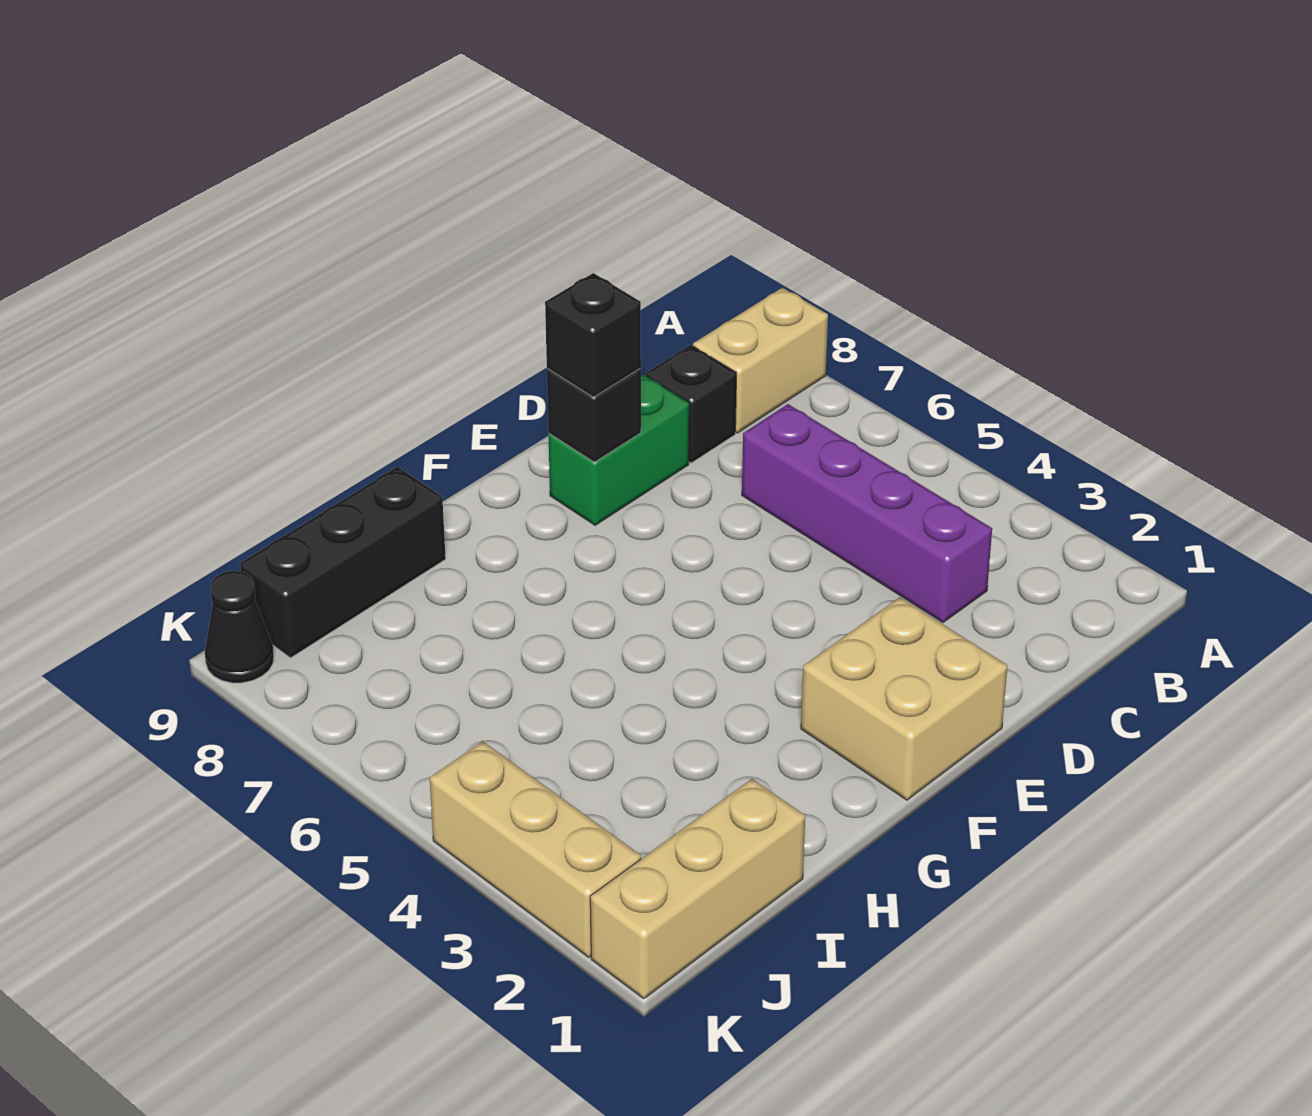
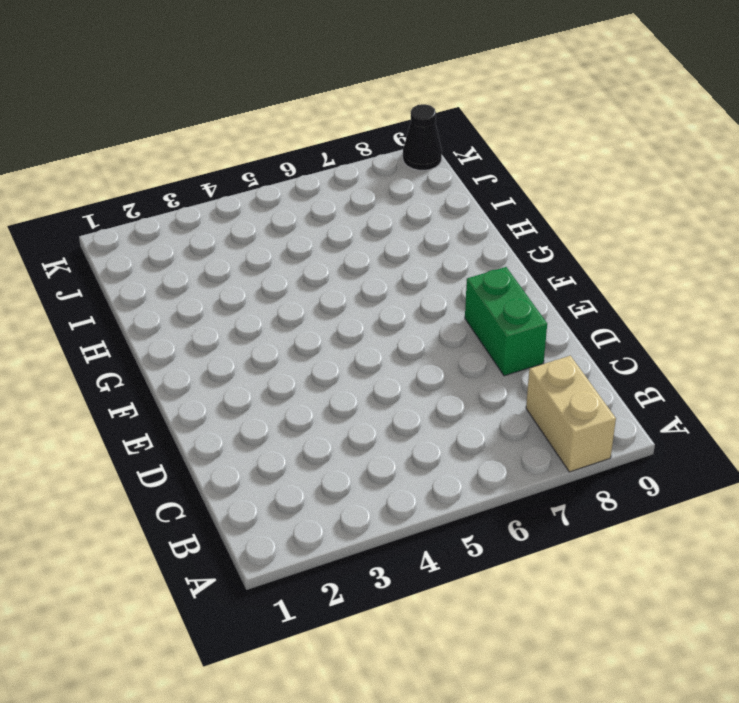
none -> purple 1x4 brick [742,404,992,622]
none -> black 1x1 brick [646,345,736,463]

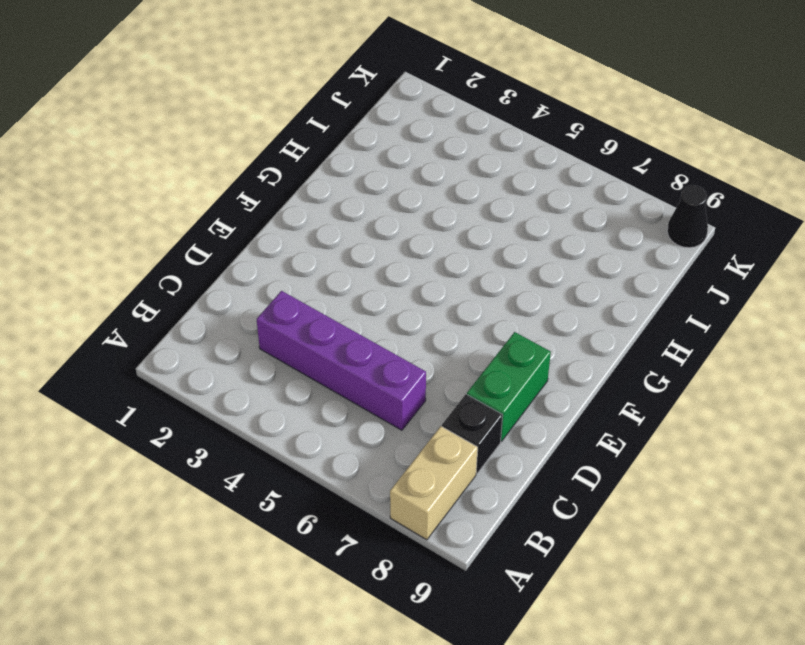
none -> tan 2x2 brick [801,597,1008,800]
none -> black 1x3 brick [240,467,446,658]

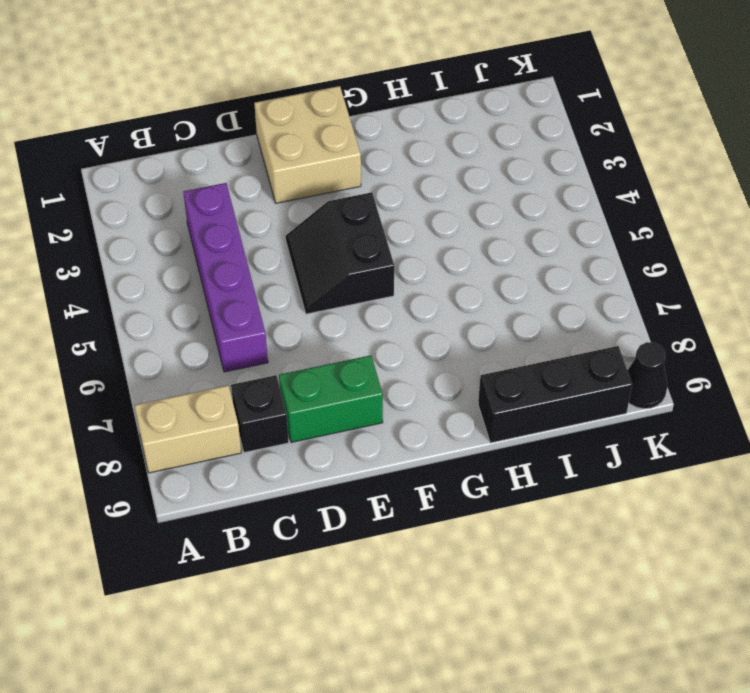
black 2x2 slope [286,192,394,314] -> none
none -> tan 1x3 brick [590,779,805,999]
none -> tan 1x3 brick [430,742,641,957]

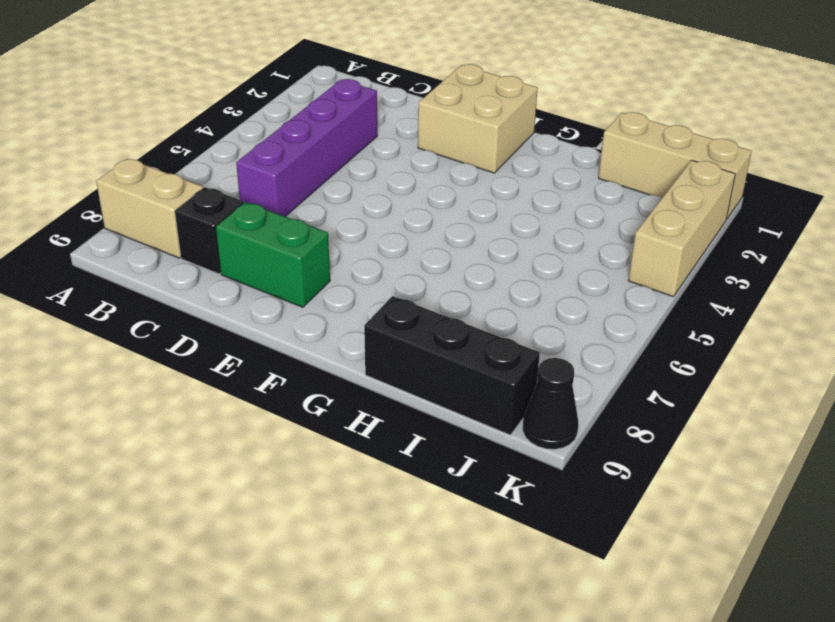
none -> black 1x1 brick [547,368,641,462]
none -> black 1x1 brick [545,273,641,397]

